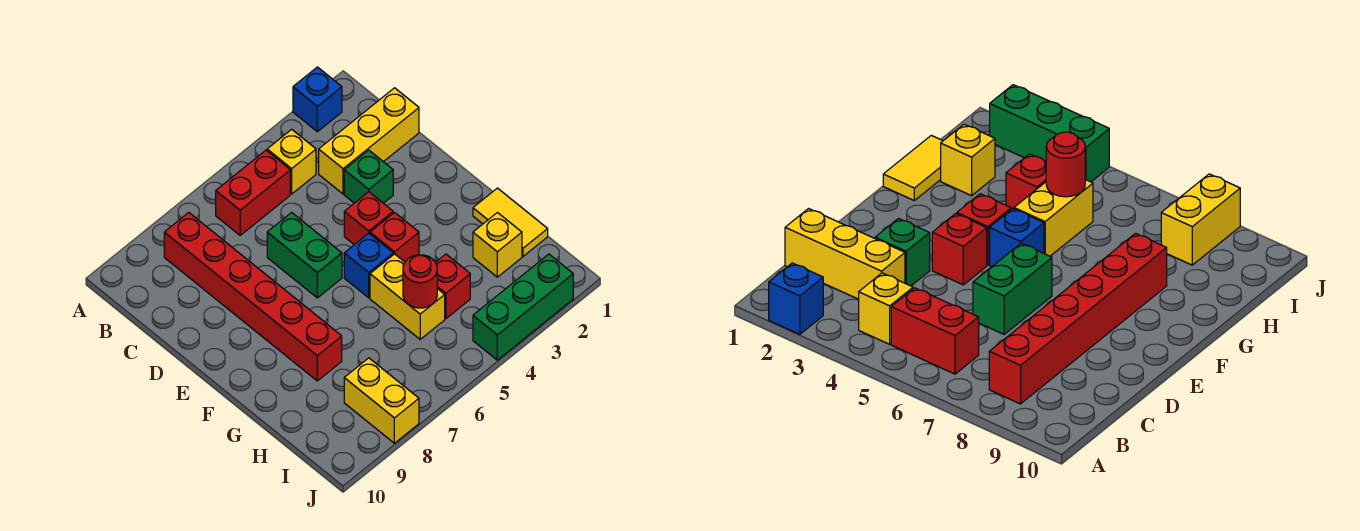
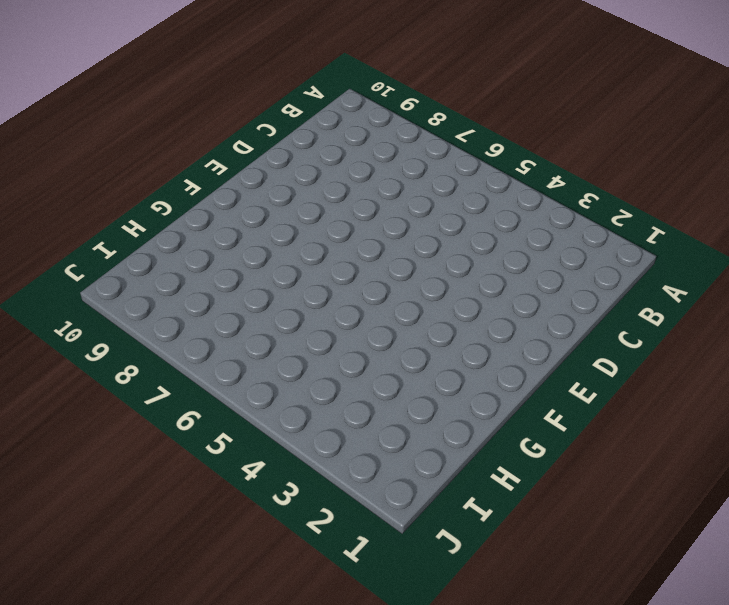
none -> blue 1x1 brick [293,67,342,132]
none -> yellow 1x1 brick [267,129,316,194]
none -> red 1x2 brick [216,150,290,235]

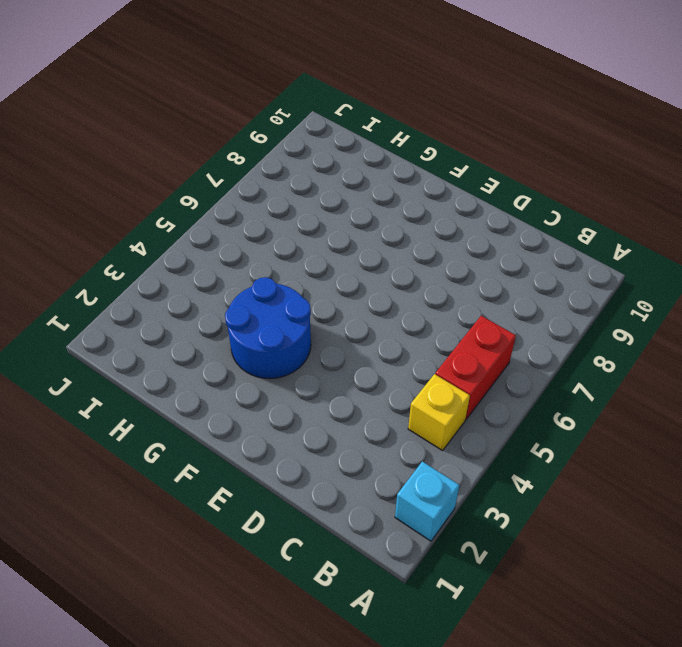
cyan 1x1 brick [395,461,460,541] -> blue 1x1 brick [293,67,342,132]
blue 2x2 round brick [225,277,311,379] -> red 1x1 brick [370,213,419,262]
none -> red 1x6 brick [164,213,342,381]
none -> yellow 1x3 brick [319,88,419,194]
none -> green 1x1 brick [344,150,393,203]

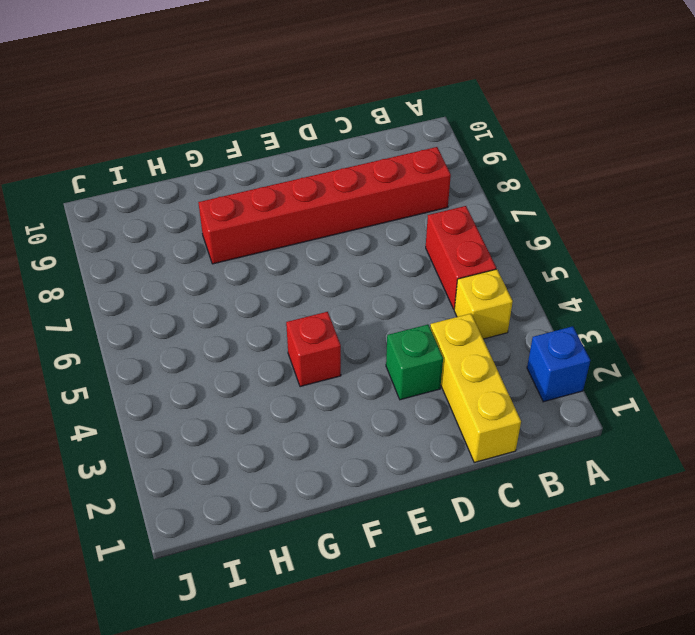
none -> green 1x2 brick [267,212,342,298]
none -> red 1x1 brick [344,192,393,245]
none -> blue 1x1 brick [344,233,393,298]

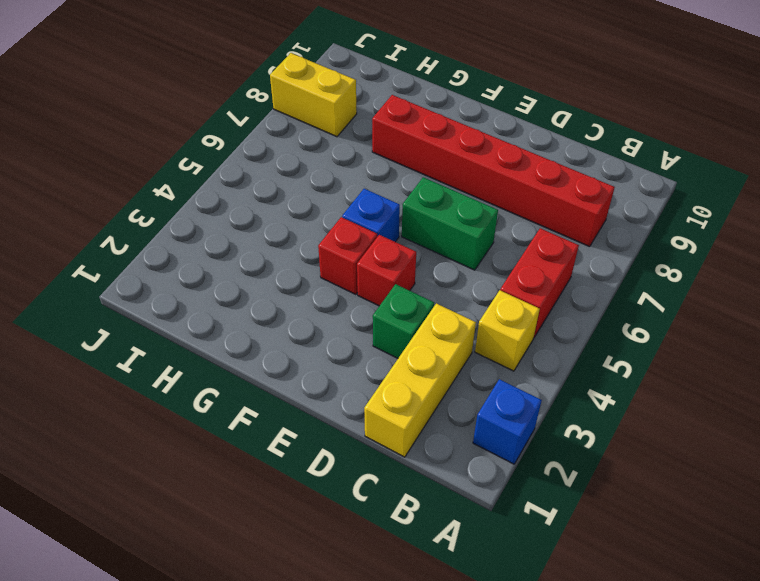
none -> yellow 1x2 tile [473,188,548,256]
none -> yellow 1x2 brick [370,254,445,339]
none -> yellow 1x1 brick [473,213,522,277]

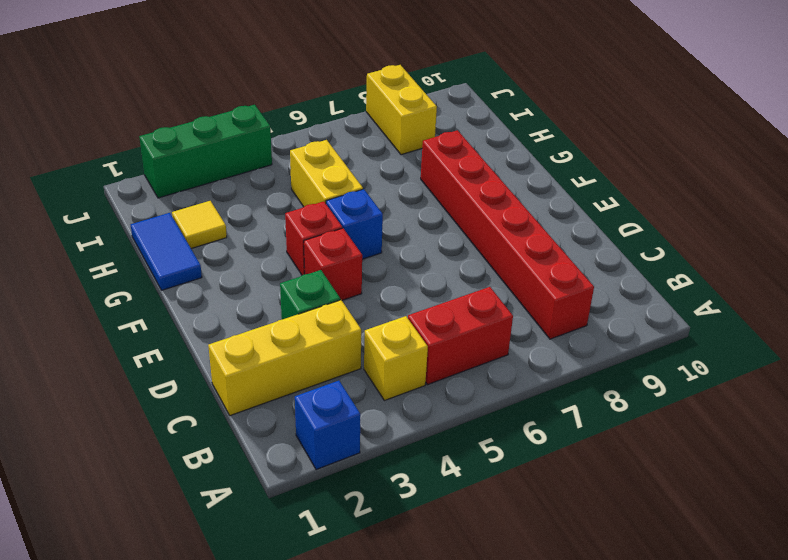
blue 1x2 tile [131,213,202,290] -> yellow 1x2 tile [473,188,548,256]
yellow 1x1 tile [172,201,227,249] -> yellow 1x1 brick [473,213,522,277]
none -> green 1x2 brick [267,212,342,298]
none -> red 1x1 brick [436,254,470,319]
none -> red 1x1 round brick [403,255,437,308]

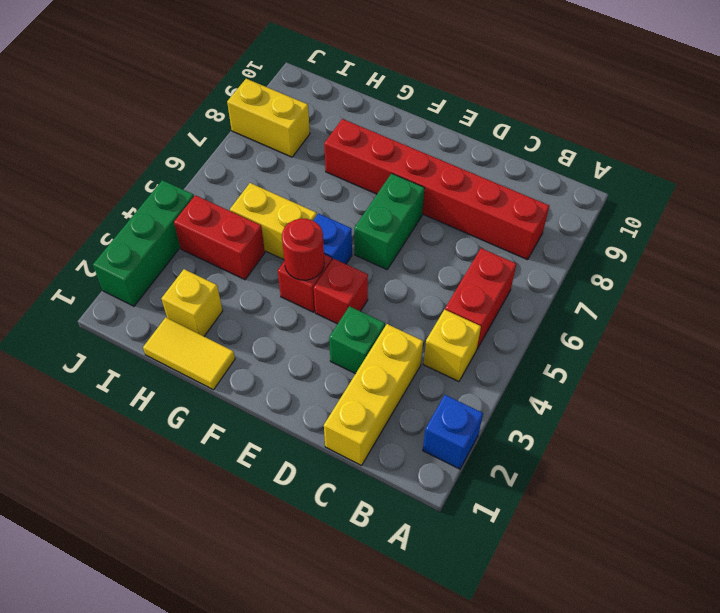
green 1x2 brick [354,174,425,270] -> green 1x2 brick turned to [267,212,342,298]
red 1x1 round brick [282,219,324,280] -> red 1x1 round brick moved to [403,255,437,308]
red 1x2 brick [174,195,265,280] -> red 1x1 brick [436,254,470,319]

